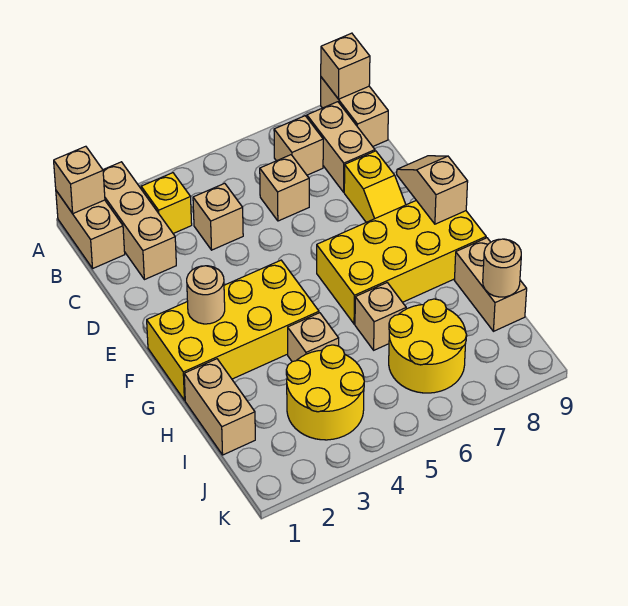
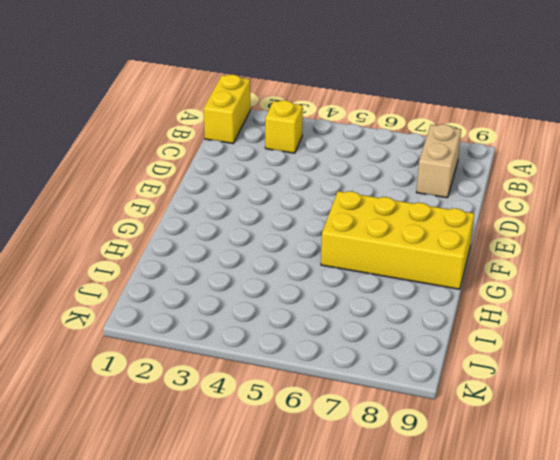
yellow 1x2 brick [204,75,250,143] -> tan 1x2 brick [56,191,125,268]
none -> tan 1x3 brick [103,162,176,280]
none -> tan 1x2 brick [321,77,388,146]
none -> tan 1x1 brick [274,116,323,175]

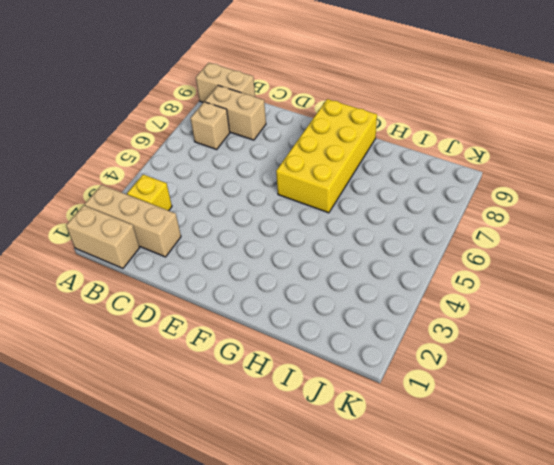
none -> tan 1x1 brick [193,183,243,250]
none -> tan 1x1 brick [260,155,309,221]
none -> yellow 1x2 slope [344,151,406,222]

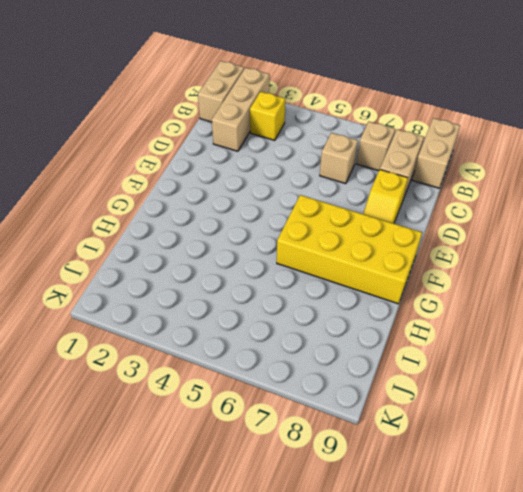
none -> tan 1x1 brick [193,183,243,250]
none -> yellow 2x4 brick [147,260,319,400]
none -> tan 1x2 brick [184,359,255,455]

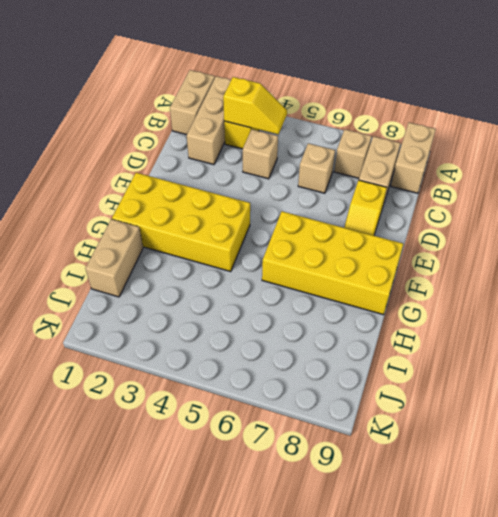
yellow 1x2 slope [223,77,287,134] -> none
none -> tan 1x1 brick [288,313,339,362]
none -> tan 1x1 brick [355,283,406,350]
none -> tan 1x2 brick [455,238,527,331]

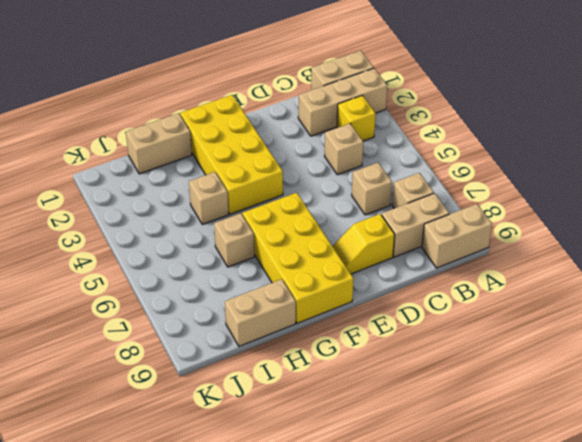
none -> yellow 2x2 round brick [286,345,364,440]
none -> yellow 2x2 round brick [389,299,467,393]
none -> tan 1x1 brick [54,146,105,213]

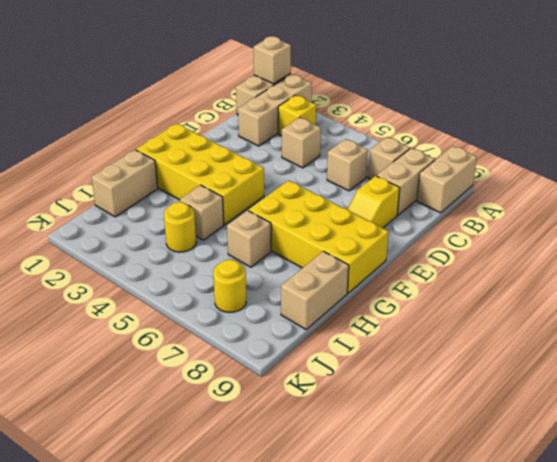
yellow 1x1 round brick [164,202,196,252] -> yellow 2x2 round brick [286,345,364,440]
yellow 1x1 round brick [213,260,246,312] -> yellow 2x2 round brick [389,299,467,393]
none -> tan 1x1 brick [321,33,370,99]
none -> tan 1x2 slope [397,156,468,224]
none -> tan 1x1 round brick [187,266,225,324]

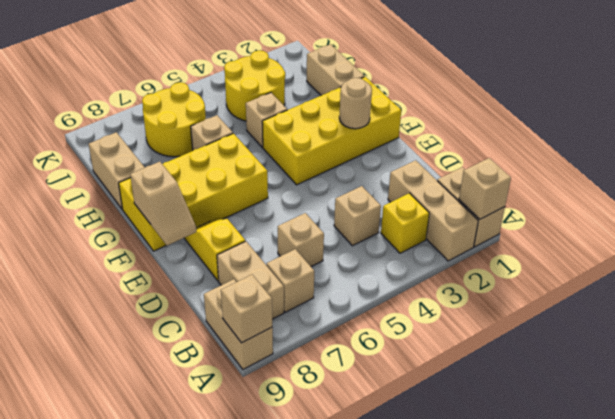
none -> tan 1x1 round brick [483,239,521,297]

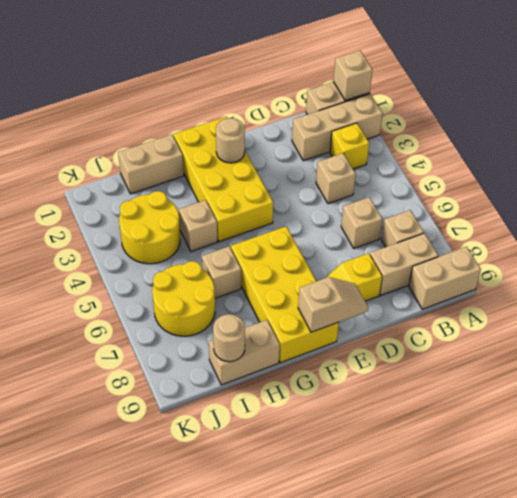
none -> tan 1x1 brick [321,33,370,99]

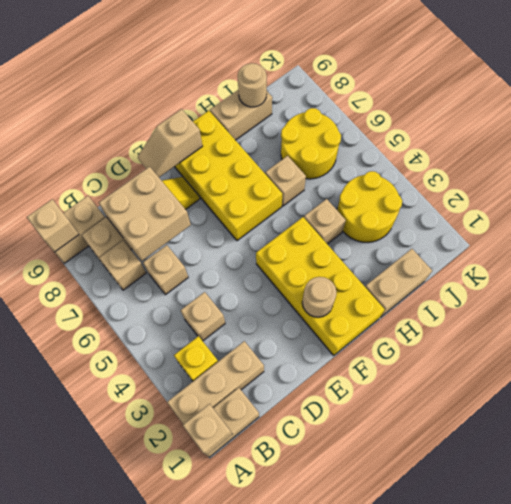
tan 2x2 brick [99,167,191,261] -> none

